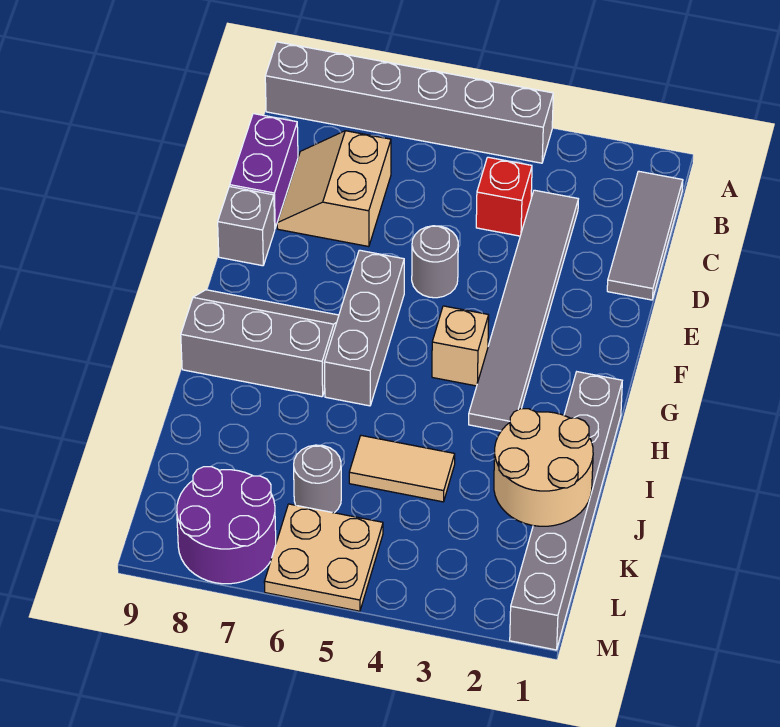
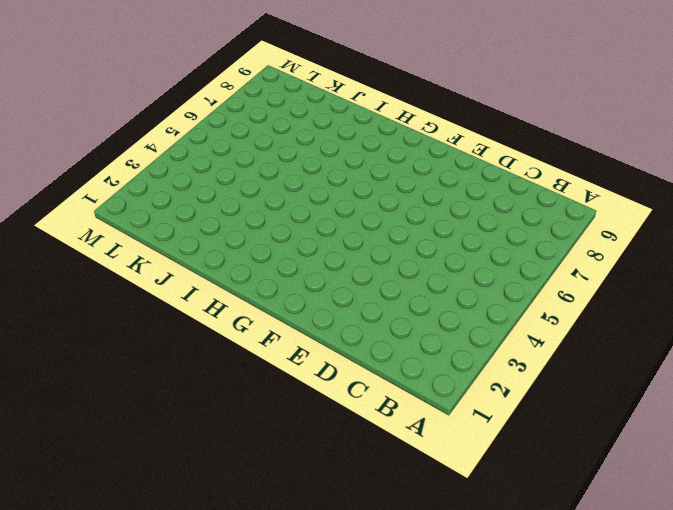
none -> grey 1x6 brick [265,42,553,163]
none -> grey 1x3 tile [607,171,683,300]
none -> grey 1x6 tile [469,190,578,431]

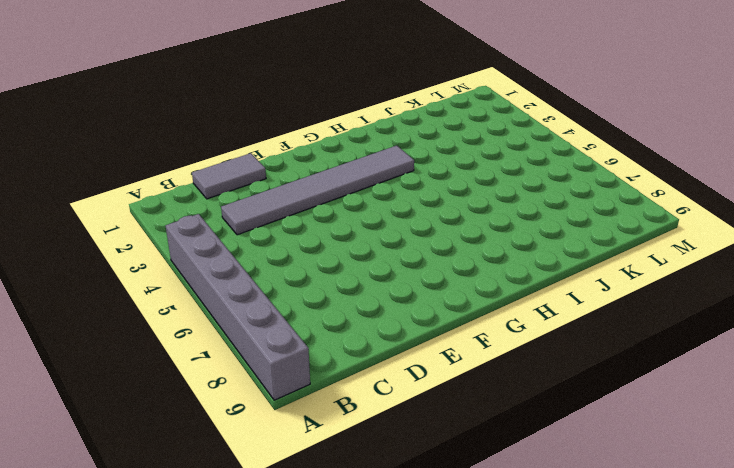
grey 1x2 tile [192,153,266,199] -> grey 1x3 tile [607,171,683,300]
none -> red 1x1 brick [476,157,532,236]
none -> tan 2x2 slope [277,131,391,247]
none -> purple 1x2 brick [230,114,298,228]

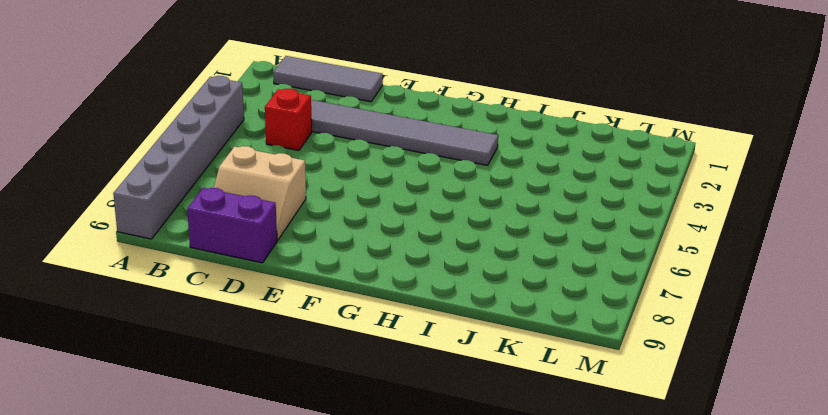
none -> grey 1x1 round brick [412,226,458,298]
none -> grey 1x1 brick [218,186,275,266]
none -> grey 1x3 brick [324,250,404,406]

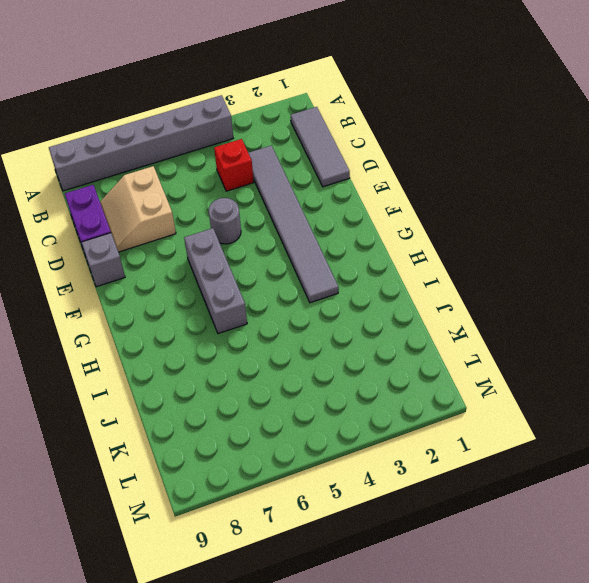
none -> tan 1x1 brick [432,306,489,386]
none -> grey 2x3 slope [181,290,339,397]
none -> grey 1x6 brick [510,372,622,650]

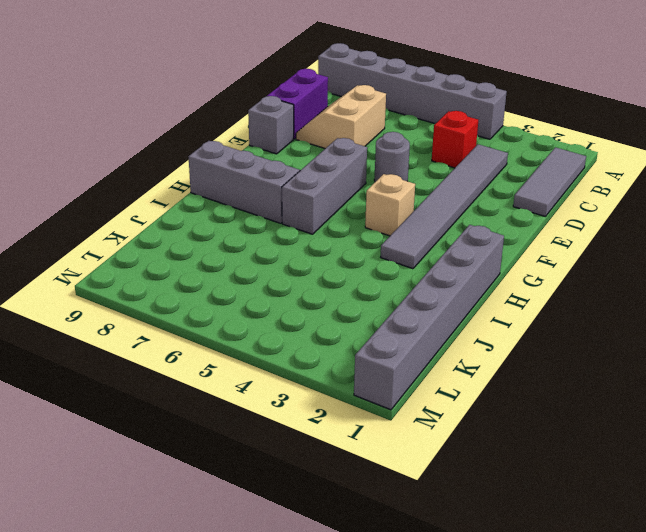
none -> tan 1x2 tile [349,436,455,502]
none -> grey 1x1 round brick [294,445,341,513]
none -> tan 2x2 plate [264,504,383,611]

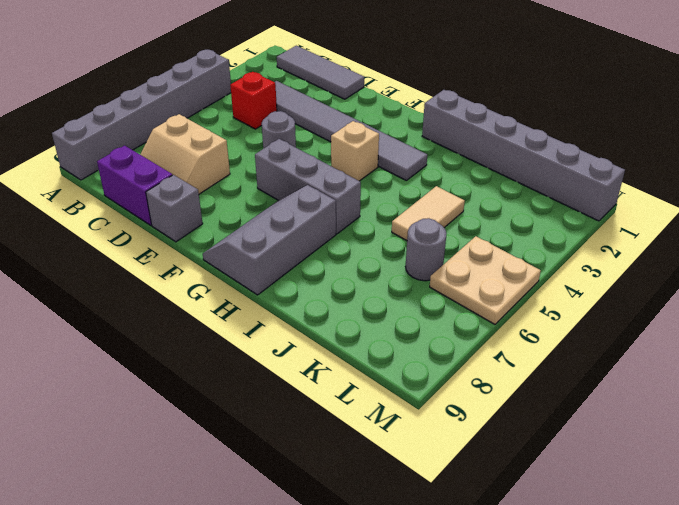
none -> purple 2x2 round brick [177,467,276,584]
none -> tan 2x2 round brick [494,409,593,526]

